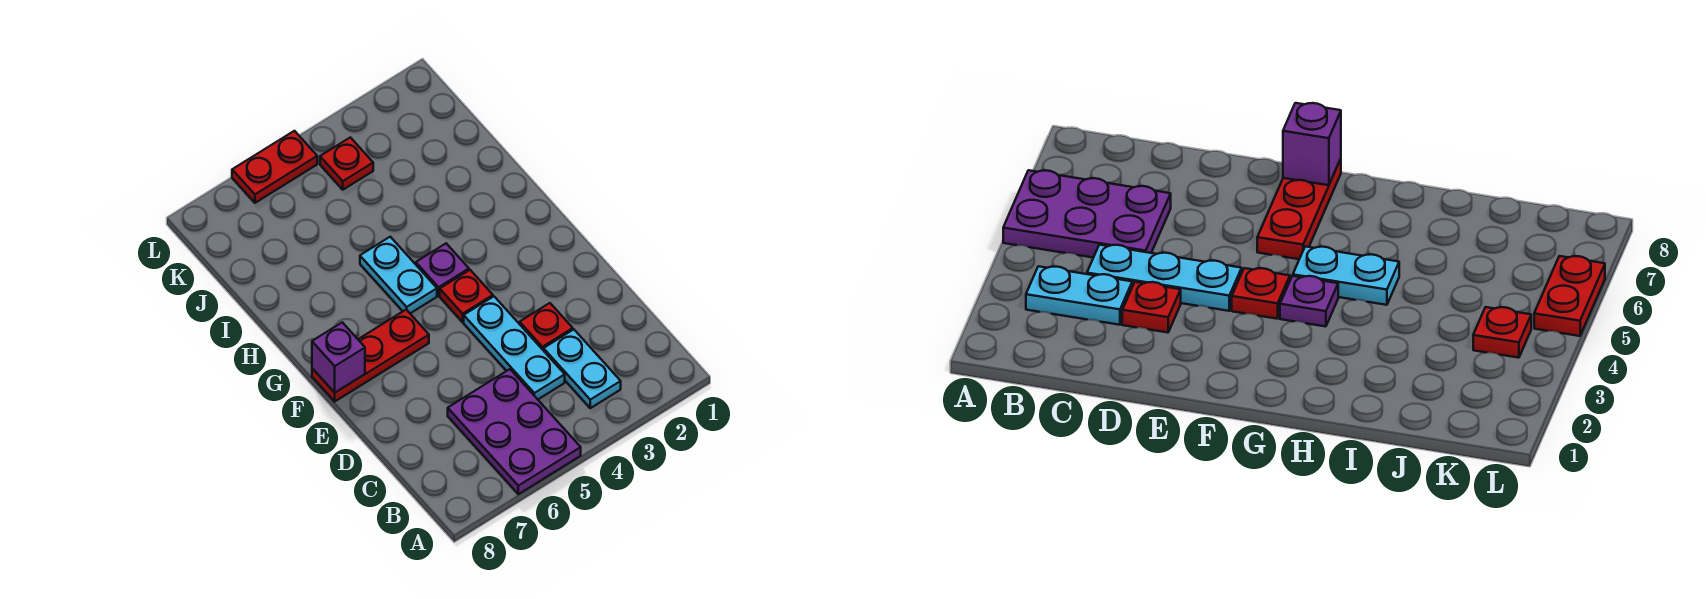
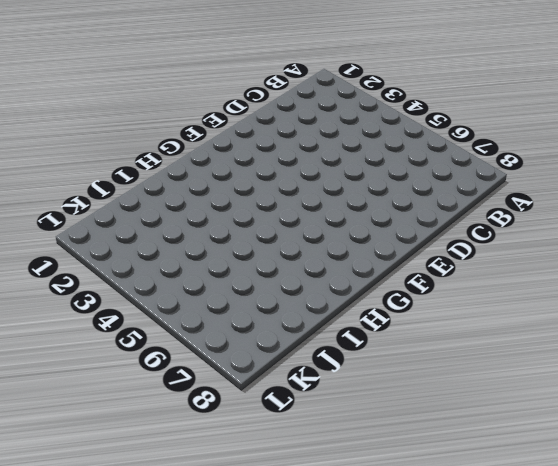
none -> purple 2x3 plate [448,369,581,494]
none -> cyan 1x2 plate [544,330,621,408]

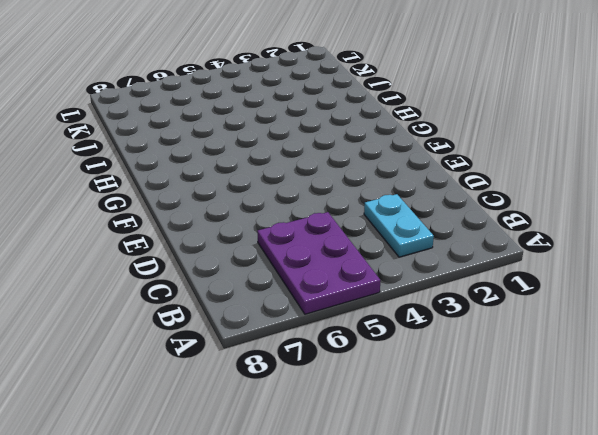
none -> cyan 1x3 plate [464,297,565,399]
none -> red 1x1 plate [520,303,573,351]

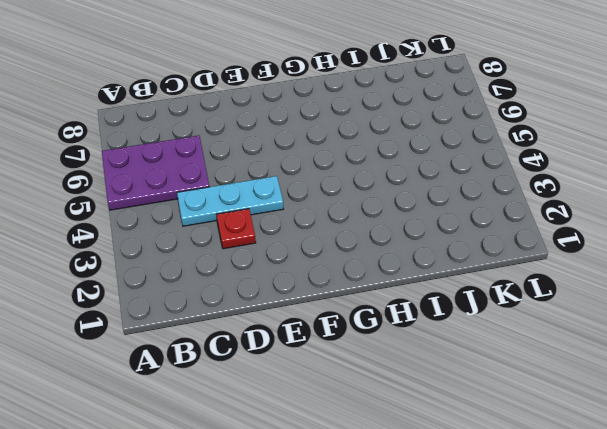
none -> cyan 1x2 plate [544,330,621,408]
none -> red 1x1 plate [440,270,493,322]

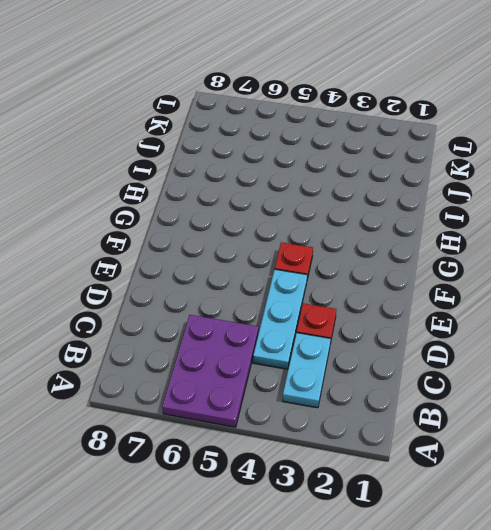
none -> red 1x3 plate [312,310,429,401]
none -> purple 1x1 plate [416,244,469,296]

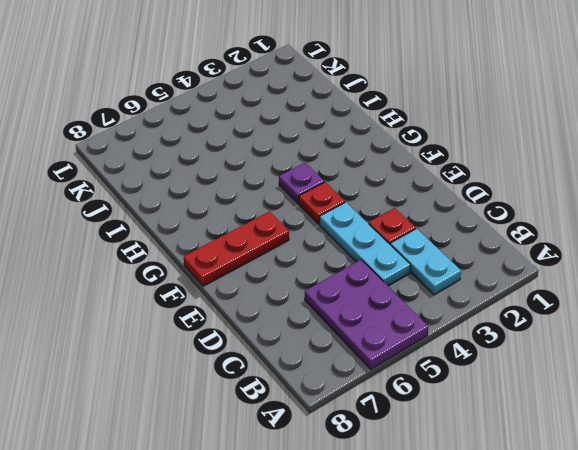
none -> cyan 1x2 plate [360,237,437,313]
none -> red 1x1 plate [320,137,373,190]

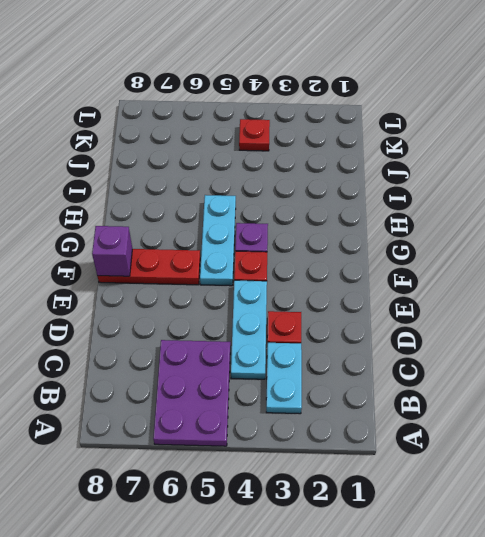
cyan 1x3 plate [200,195,236,286] -> cyan 1x2 plate [360,237,437,313]
none -> red 1x2 plate [232,131,317,203]

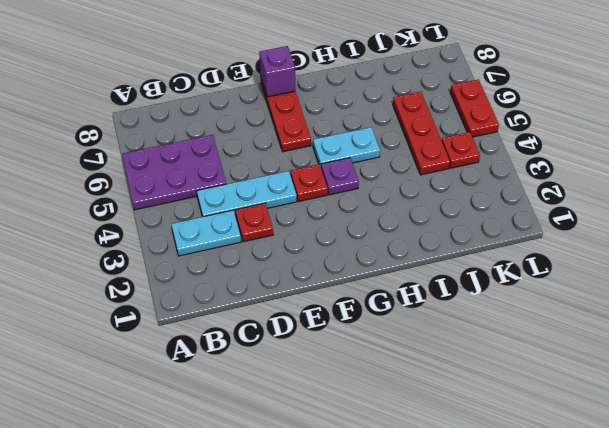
red 1x3 plate [393,91,450,175] -> none

